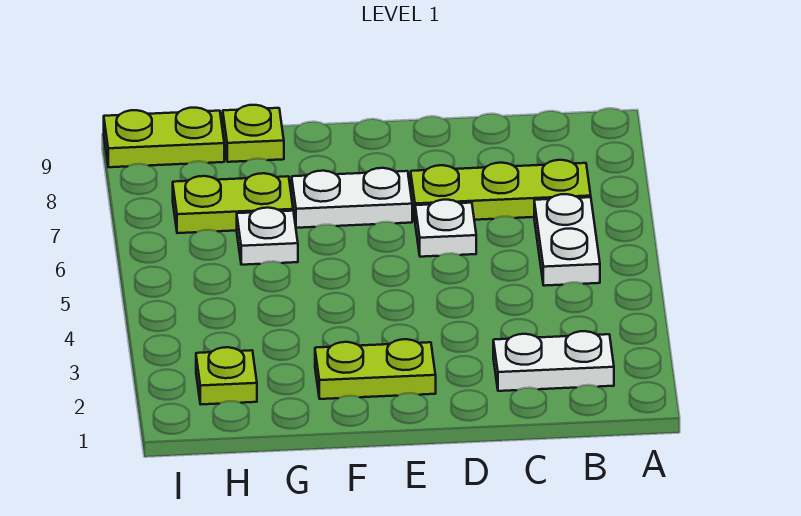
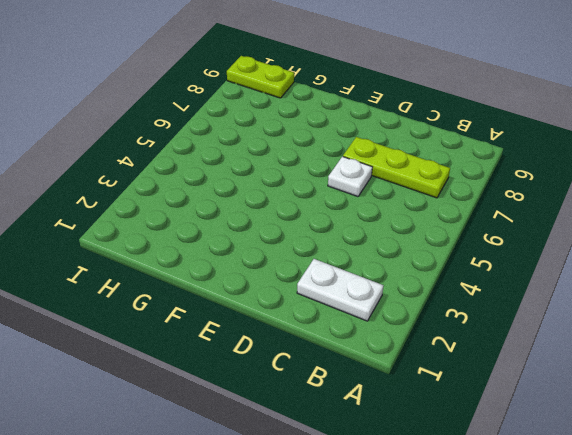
none -> white 1x2 plate [534,194,600,286]
none -> lime 1x2 plate [315,339,436,399]

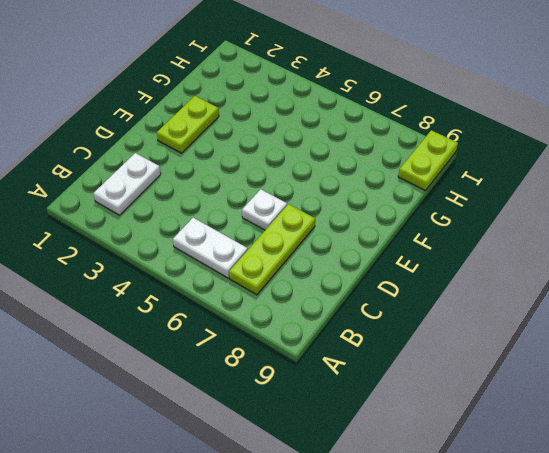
none -> white 1x2 plate [292,168,412,228]
none -> white 1x1 plate [237,208,298,265]

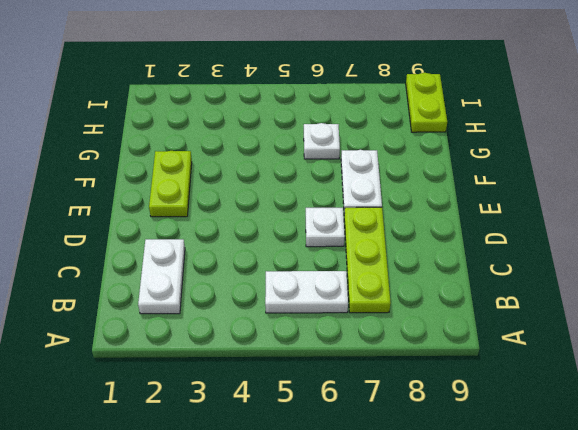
none -> lime 1x2 plate [173,173,293,233]
none -> lime 1x1 plate [222,105,284,162]

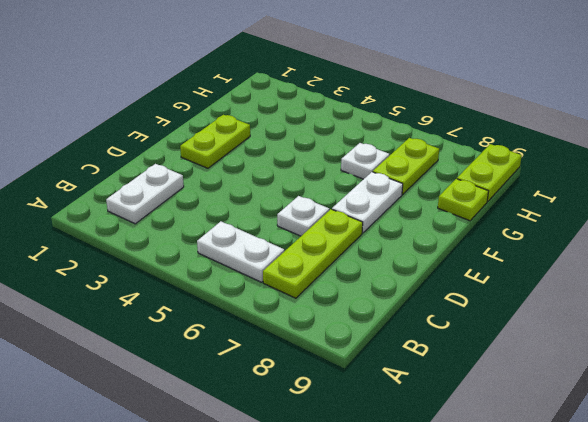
none -> lime 1x1 plate [196,347,257,404]

